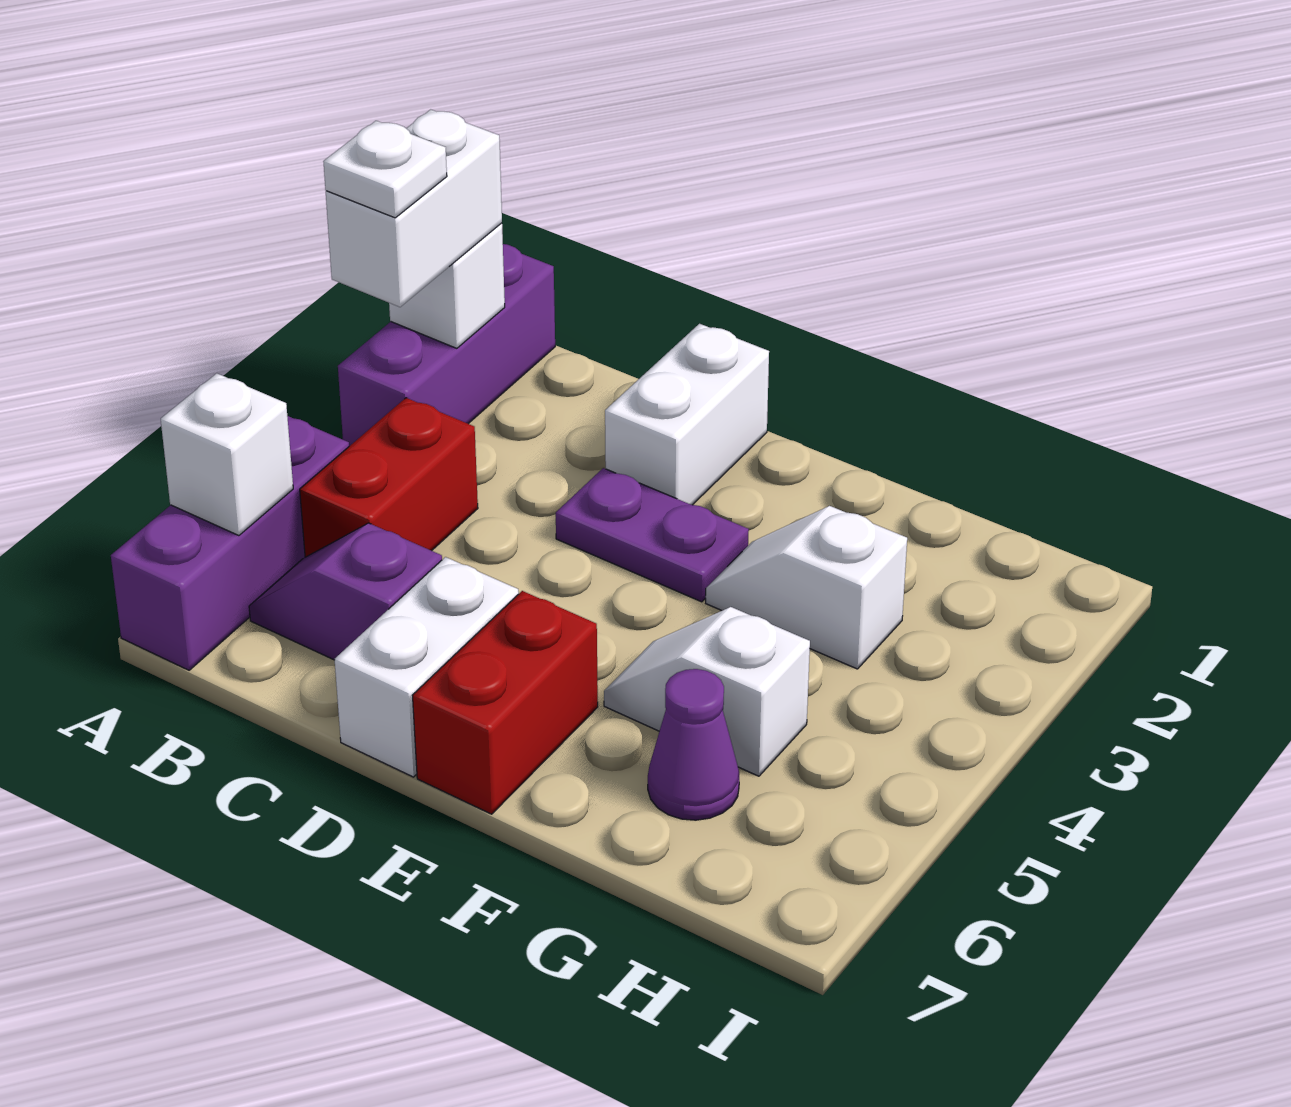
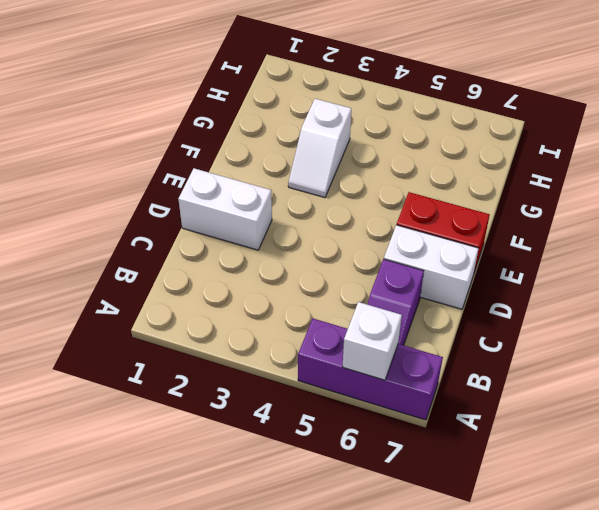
none -> purple 1x3 brick [338,244,555,446]
none -> red 1x2 brick [300,398,478,557]
none -> purple 1x2 plate [556,468,749,602]

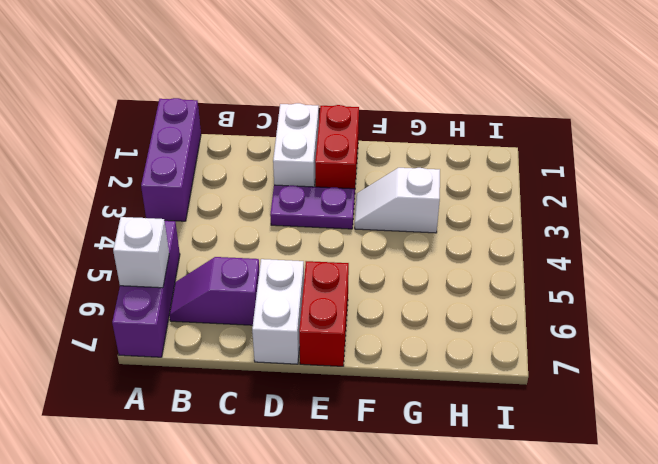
red 1x2 brick [315,105,359,189] -> red 1x2 brick moved to [300,398,478,557]
none -> white 1x2 slope [604,607,810,776]
none -> purple 1x1 cone [648,669,739,820]
none -> white 1x1 brick [389,223,505,348]

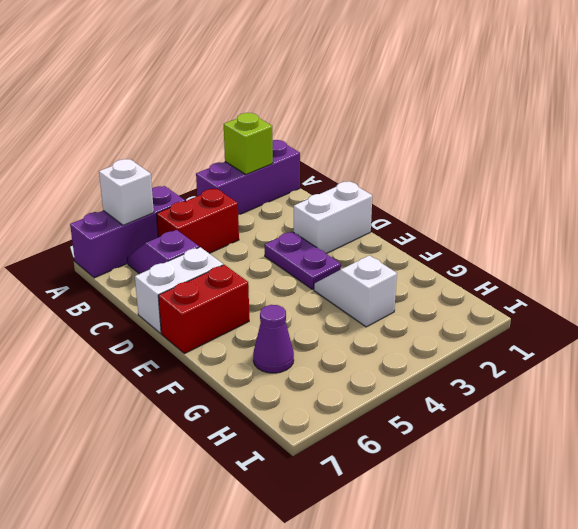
lime 1x1 brick [224,113,273,175] -> white 1x1 brick [389,223,505,348]
none -> white 1x2 slope [604,607,810,776]
none -> white 1x2 brick [326,109,502,307]
none -> white 1x1 plate [323,121,447,218]

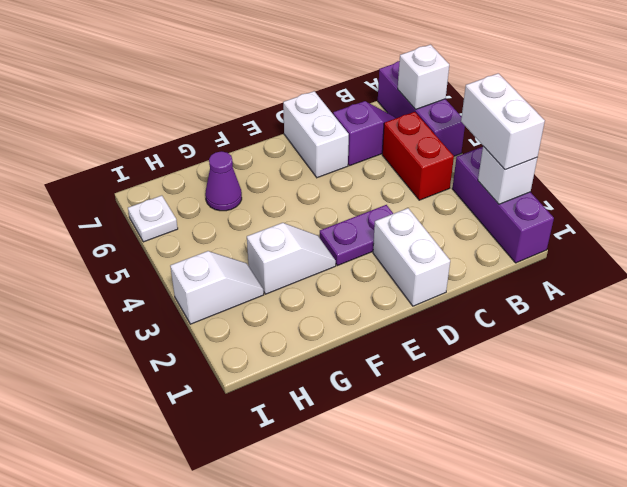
white 1x2 slope [170,251,264,324] -> white 1x2 slope moved to [604,607,810,776]
white 1x1 plate [128,196,178,242] -> white 1x1 plate moved to [323,121,447,218]
none -> red 1x2 brick [412,591,598,814]

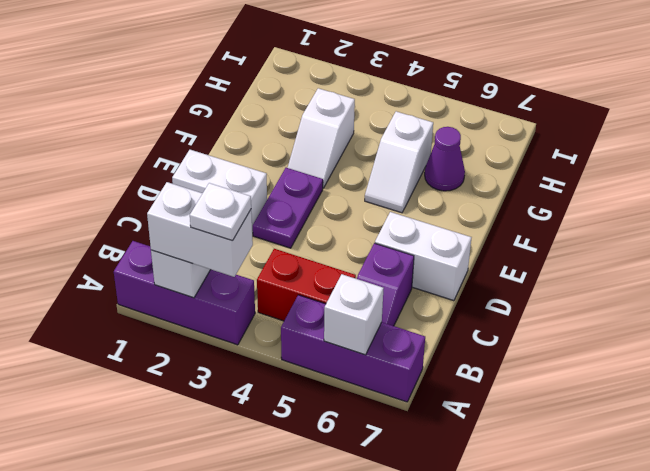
none -> red 1x2 brick [412,591,598,814]

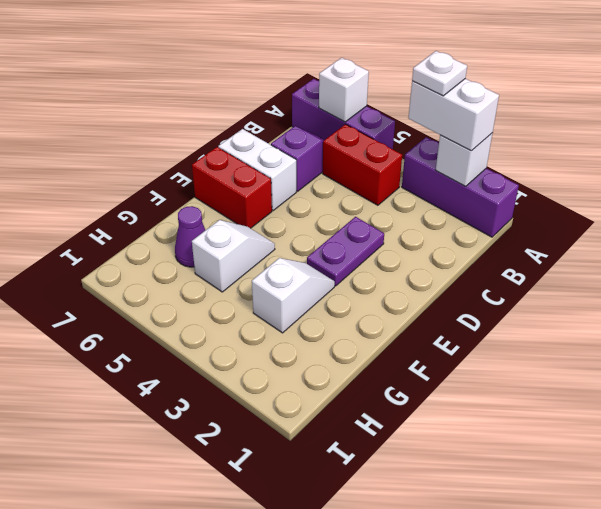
none -> white 1x2 brick [605,324,769,505]

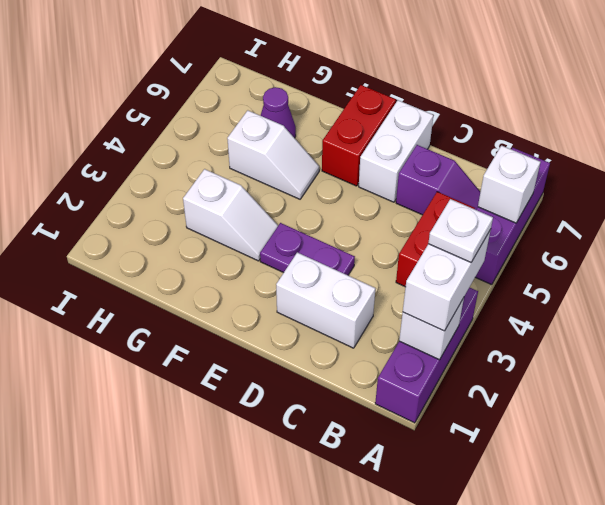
white 1x2 brick [276,252,375,348] -> white 1x2 brick turned to [605,324,769,505]

